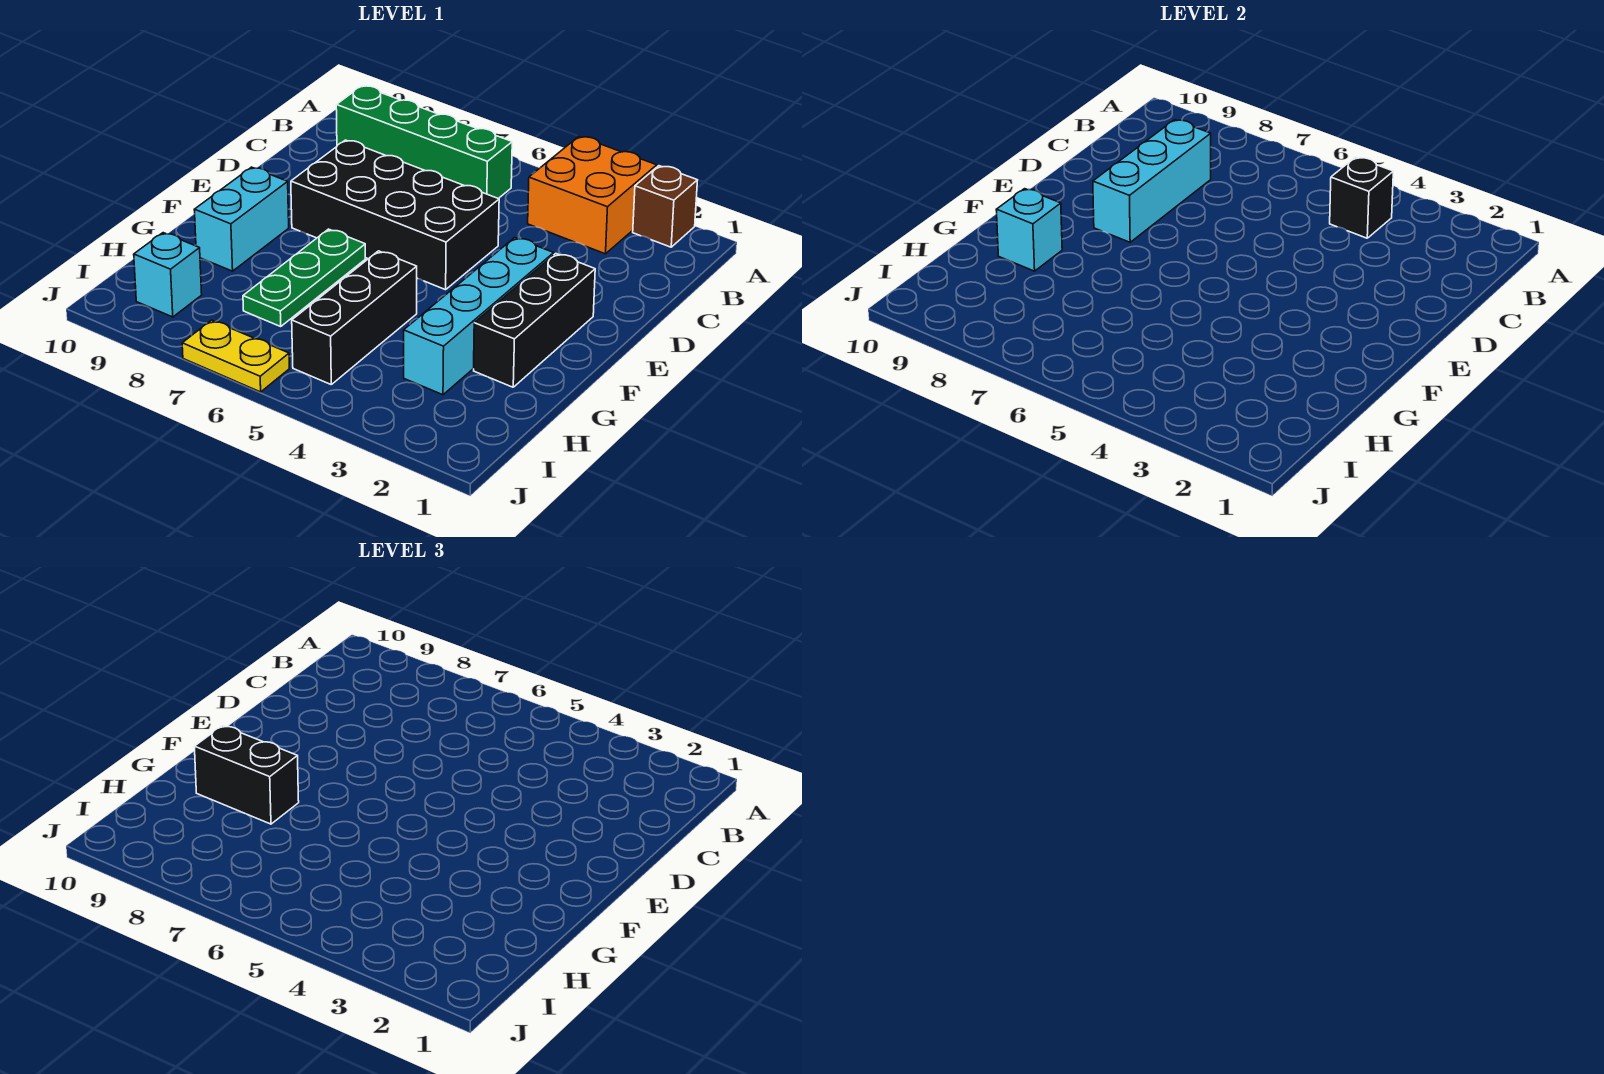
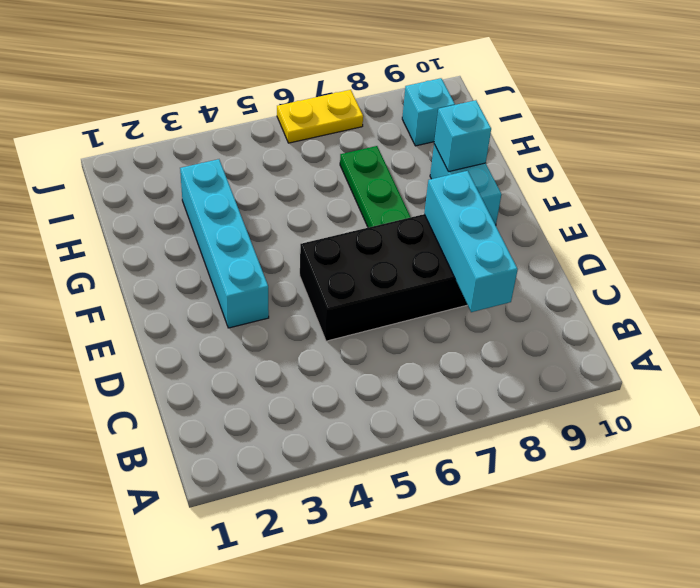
none -> brown 1x1 brick [633,166,697,247]
none -> orange 2x2 brick [528,136,657,254]
none -> green 1x4 brick [336,86,512,199]

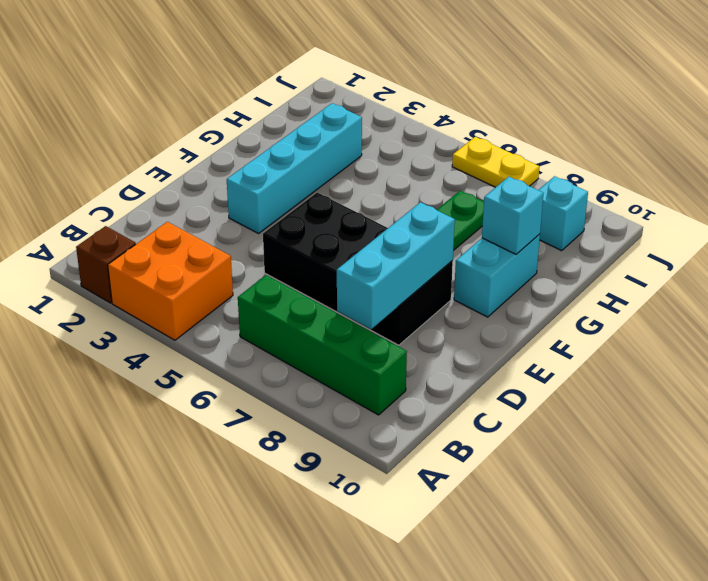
none -> black 1x3 brick [474,254,595,387]
none -> black 1x3 brick [292,251,417,384]
none -> black 1x1 brick [1330,157,1393,238]

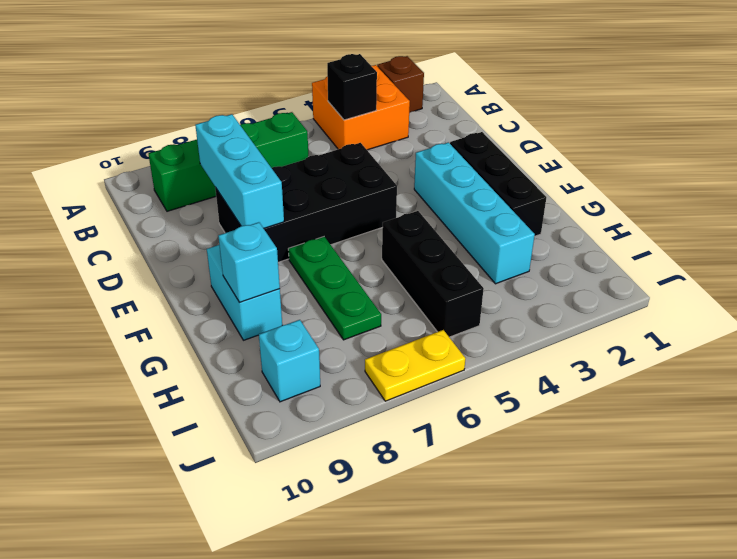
none -> black 1x2 brick [194,726,299,824]

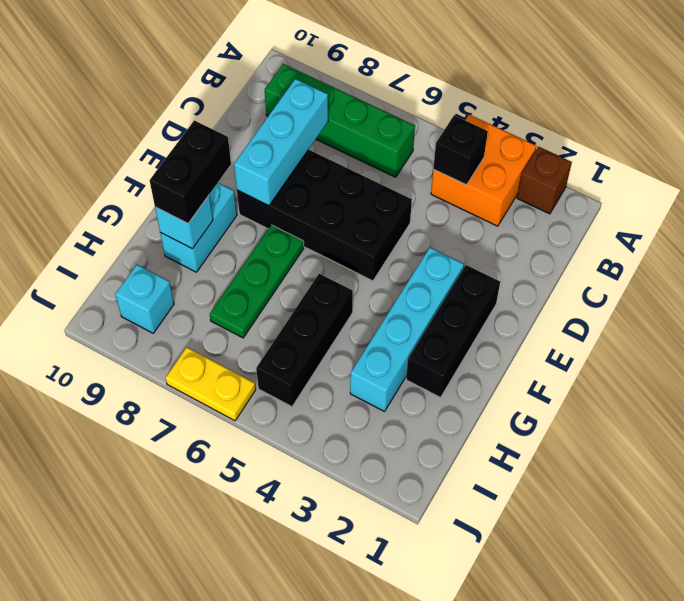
black 1x2 brick [150,120,231,223] -> black 1x2 brick turned to [194,726,299,824]

